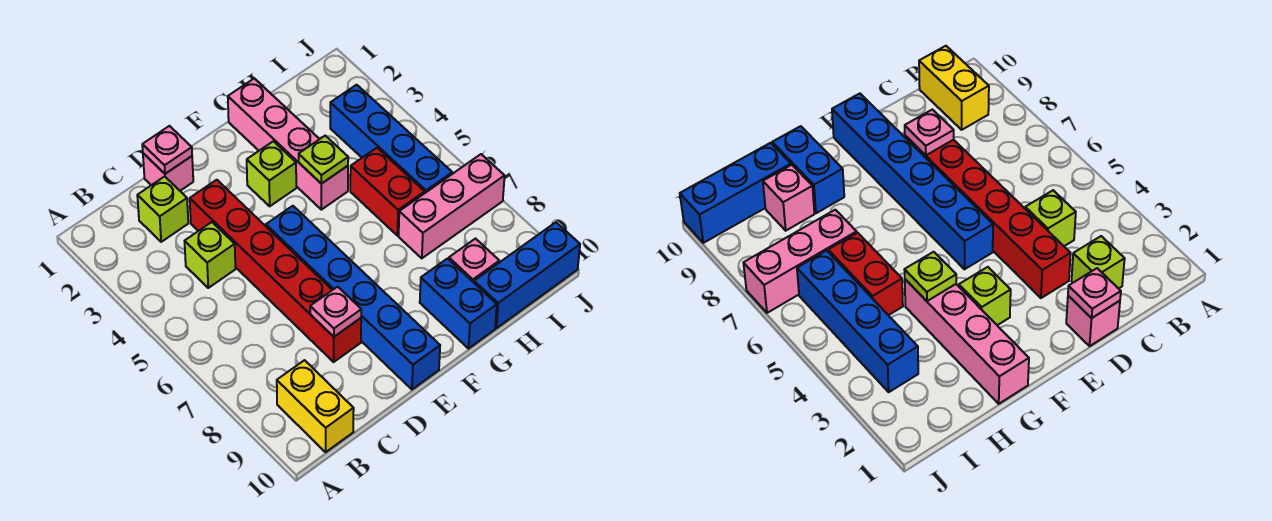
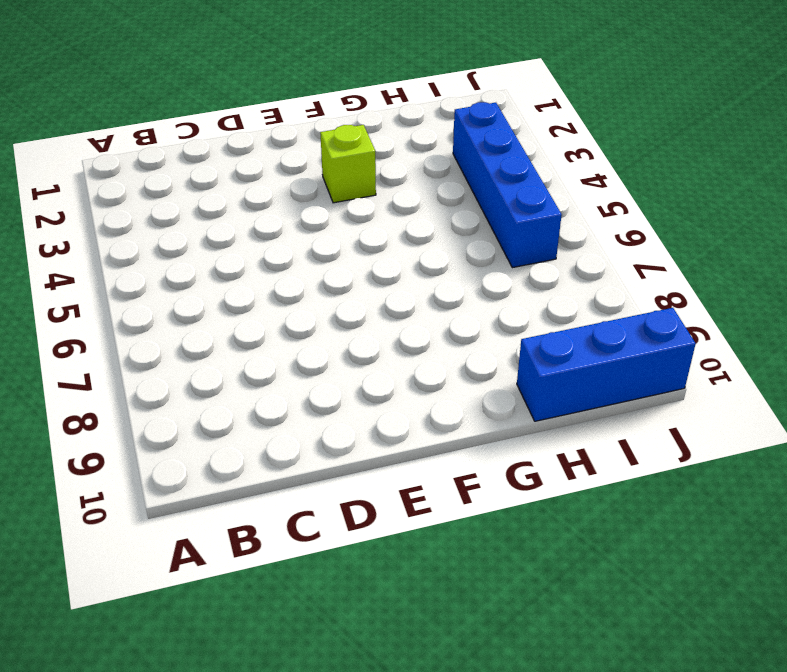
none -> yellow 1x2 brick [277,360,354,452]
none -> lime 1x1 brick [137,176,188,242]
none -> lime 1x1 brick [185,222,235,288]

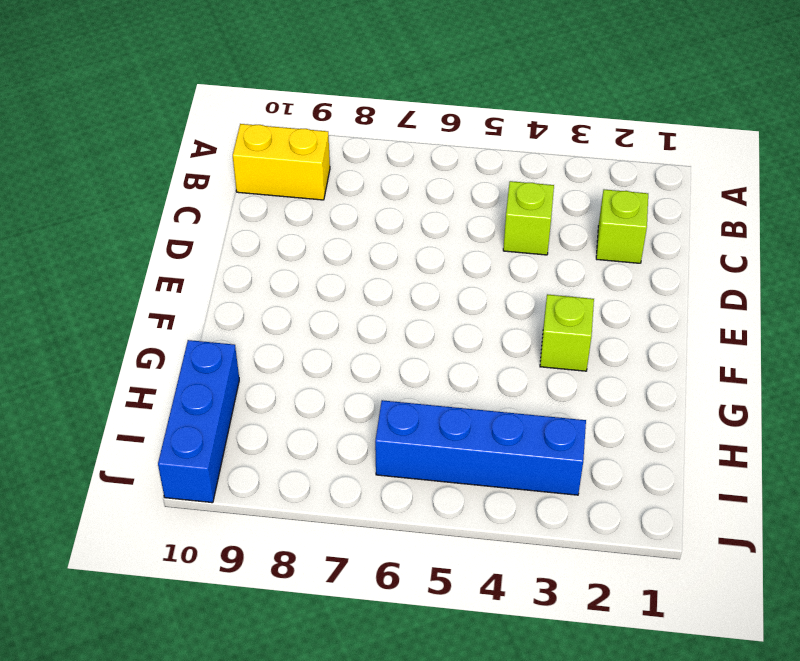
none -> pink 1x1 brick [143,153,193,191]
none -> red 1x6 brick [190,180,361,362]
none -> blue 1x6 brick [266,206,440,389]

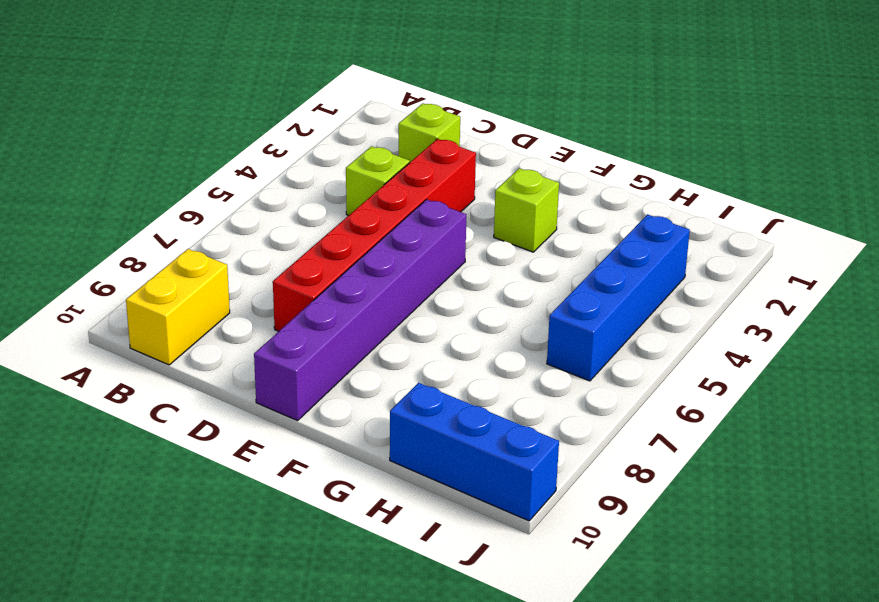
purple 1x6 brick [254,199,466,421] -> blue 1x6 brick [266,206,440,389]
none -> pink 1x1 brick [143,153,193,191]
none -> pink 1x4 brick [228,78,348,210]
none -> blue 1x2 brick [420,259,497,348]

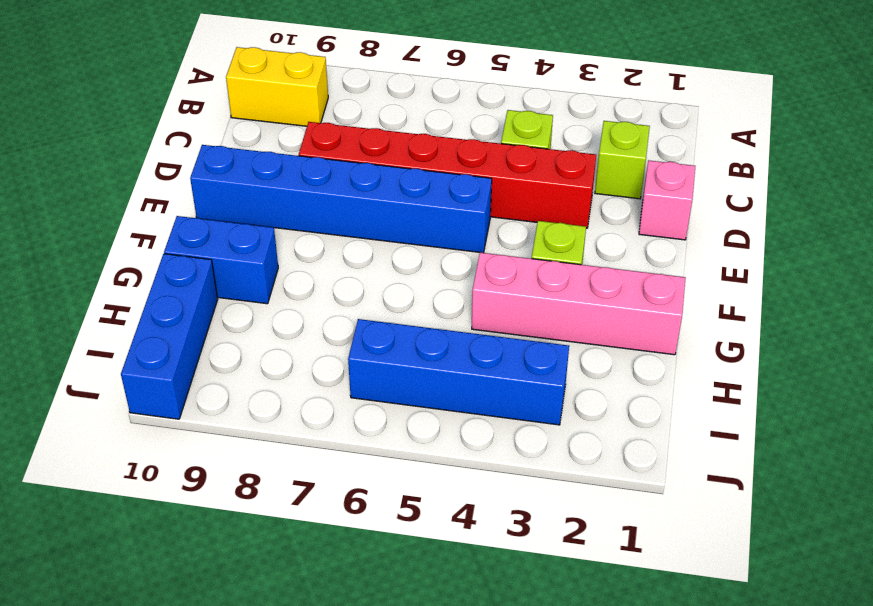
none -> red 1x2 brick [350,148,425,236]
none -> pink 1x3 brick [399,154,505,258]
none -> pink 1x1 brick [449,239,499,282]

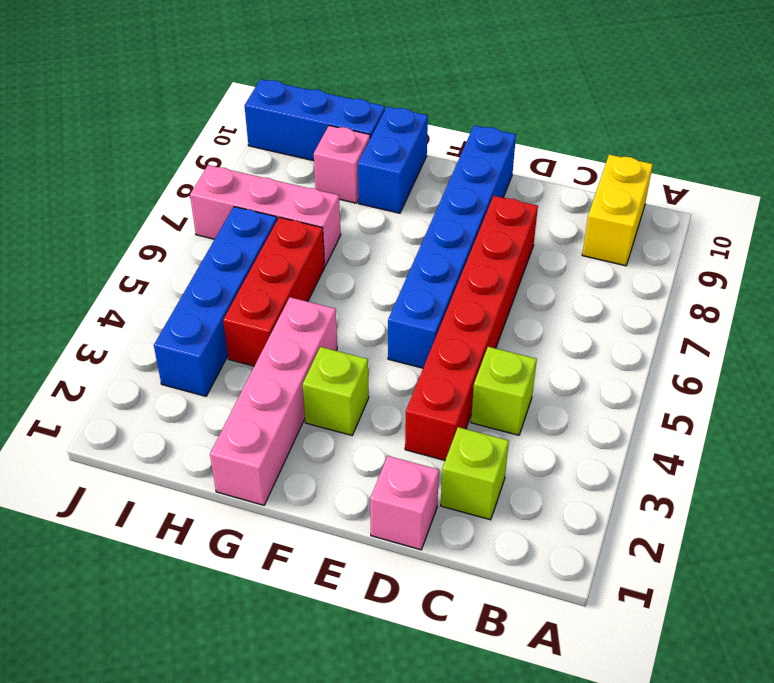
red 1x3 brick [223,217,325,366] -> red 1x2 brick [350,148,425,236]
none -> pink 1x1 plate [142,126,192,174]
none -> pink 1x1 plate [310,287,361,337]
none -> lime 1x1 plate [299,136,348,184]

